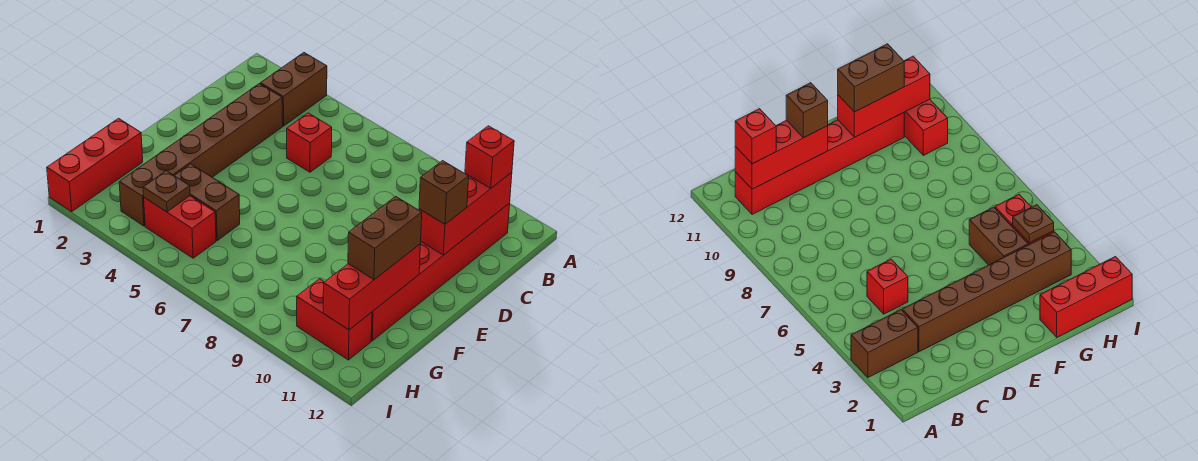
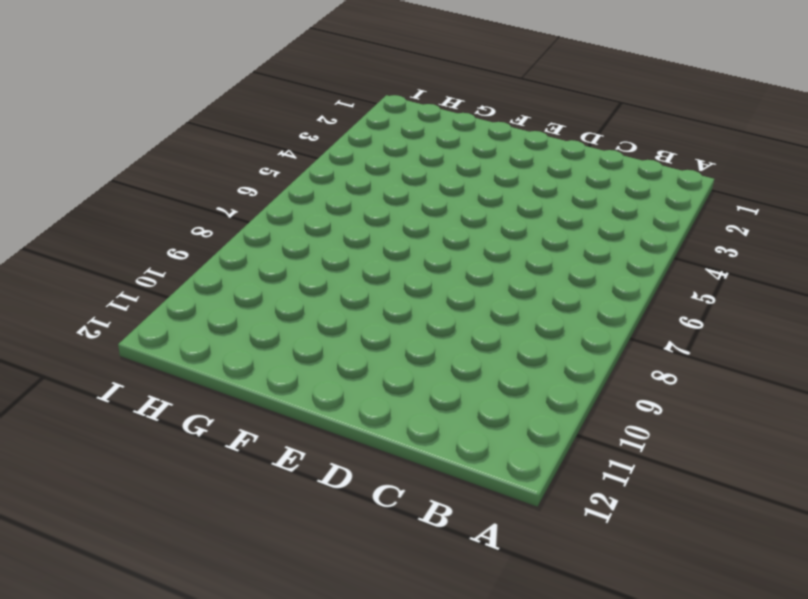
none -> brown 1x2 brick [260,53,327,126]
none -> red 1x6 brick [371,203,510,341]
none -> brown 1x6 brick [119,84,283,226]

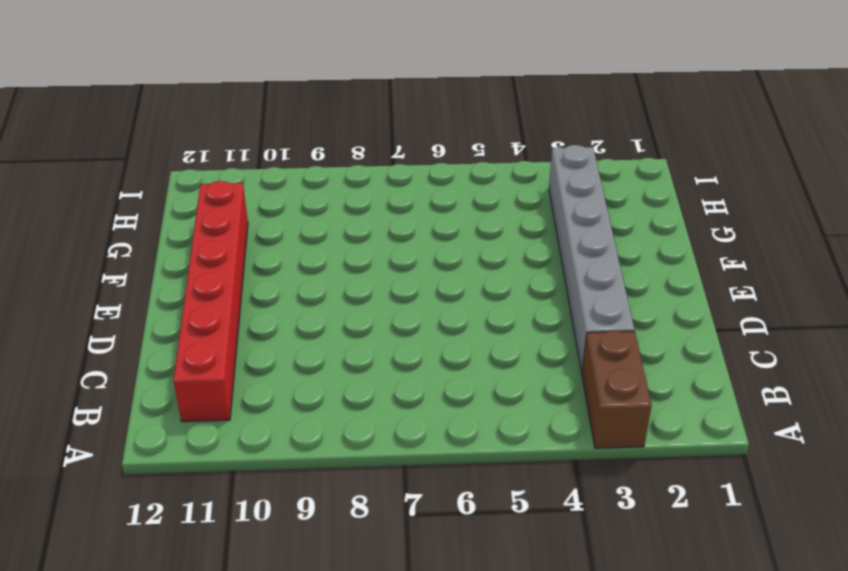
grey 1x6 brick [549,145,634,372] -> brown 1x6 brick [119,84,283,226]
none -> red 1x1 brick [287,113,332,172]
none -> red 1x3 brick [47,118,143,212]
none -> brown 1x2 brick [174,164,240,240]

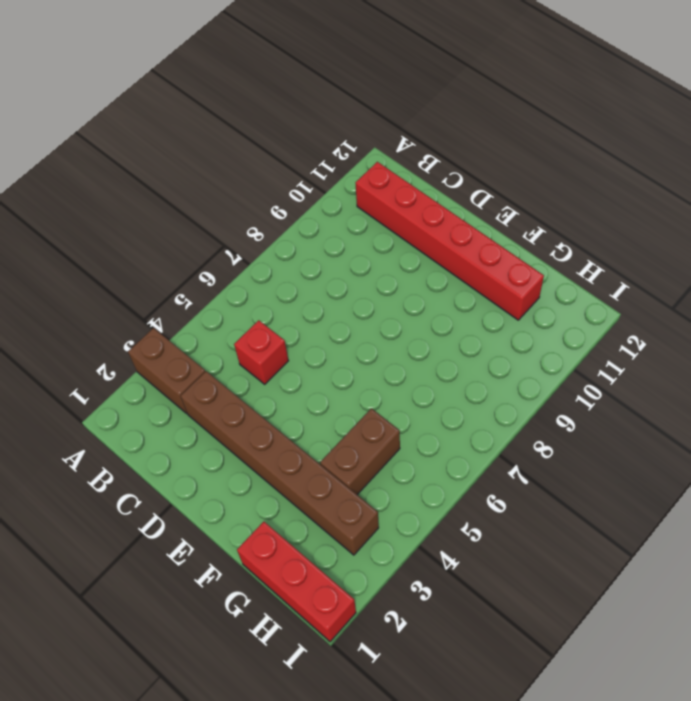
none -> red 1x2 brick [144,196,216,258]
none -> red 1x2 brick [297,279,372,360]
none -> red 1x3 brick [419,172,512,255]

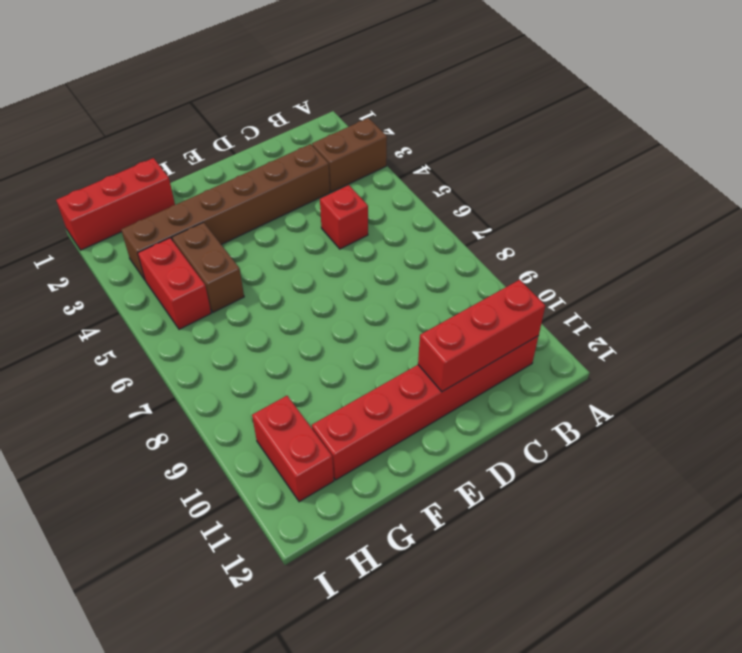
none -> red 1x3 brick [323,244,421,330]
none -> brown 1x1 plate [143,171,190,212]
none -> red 1x1 brick [465,126,514,189]

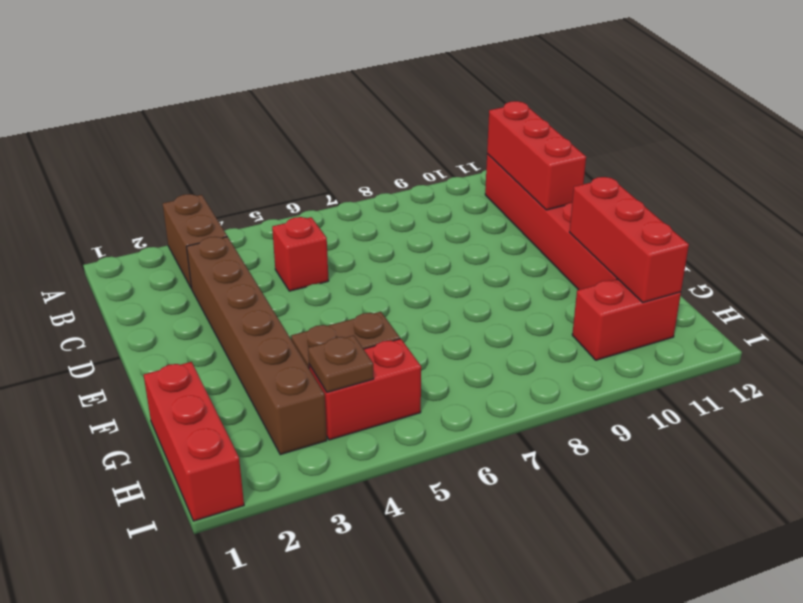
none -> red 1x1 brick [465,126,514,189]
none -> brown 1x1 brick [419,161,469,224]
none -> brown 1x2 brick [348,196,422,280]

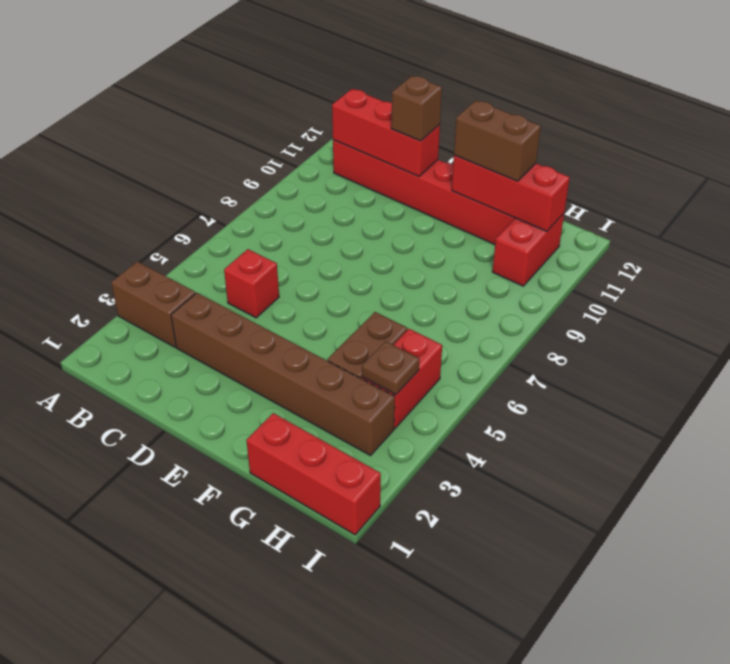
none -> red 1x1 brick [465,126,514,189]

